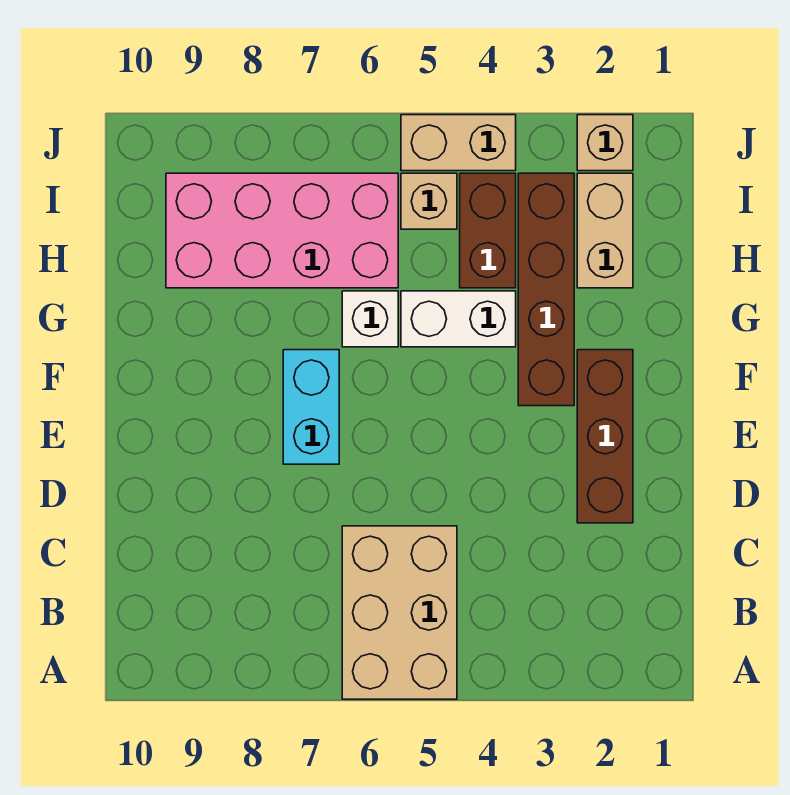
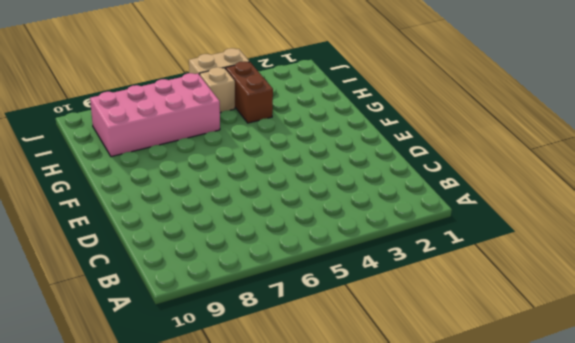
none -> tan 2x3 brick [342,526,457,699]
none -> brown 1x3 brick [577,350,633,523]
none -> cyan 1x2 brick [283,350,339,464]

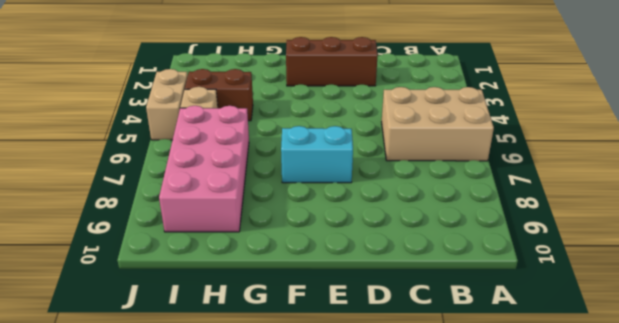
none -> brown 1x4 brick [518,173,574,406]
none -> white 1x2 brick [401,291,516,347]
none -> white 1x1 brick [342,291,398,347]

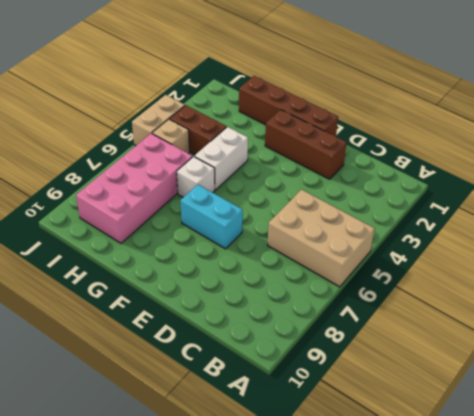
brown 1x4 brick [239,76,338,136] -> brown 1x4 brick moved to [518,173,574,406]
none -> tan 1x2 brick [577,173,633,288]
none -> tan 1x1 brick [577,115,633,171]

